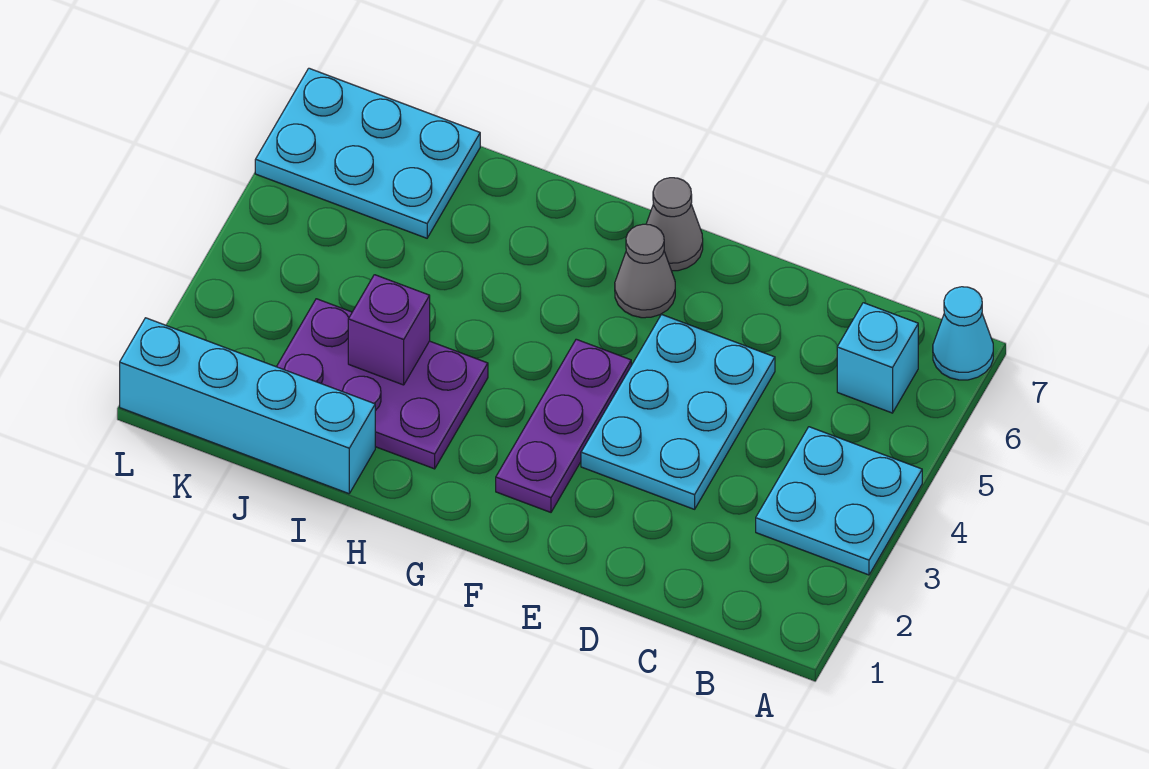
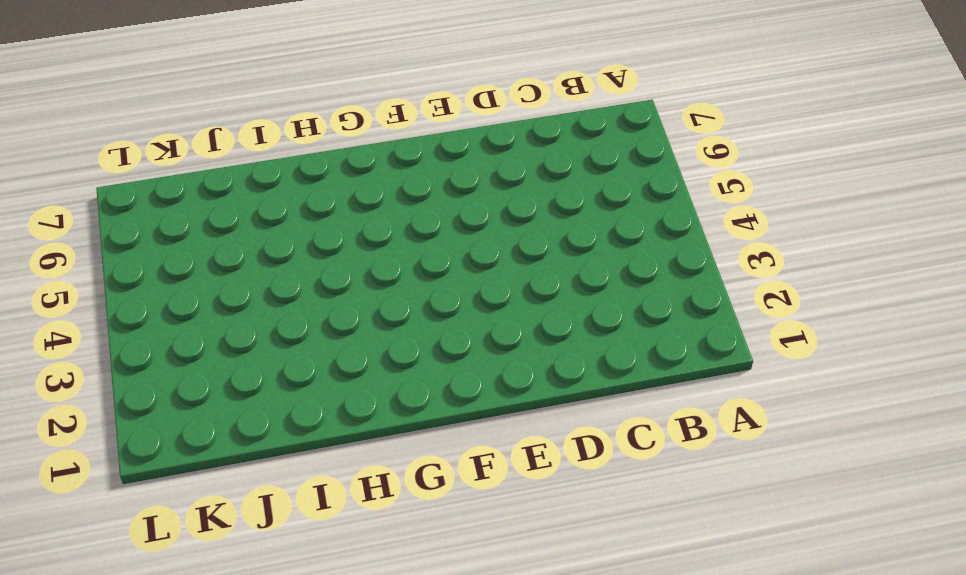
none -> cyan 2x2 plate [756,427,922,575]
none -> cyan 1x1 cone [933,287,993,380]

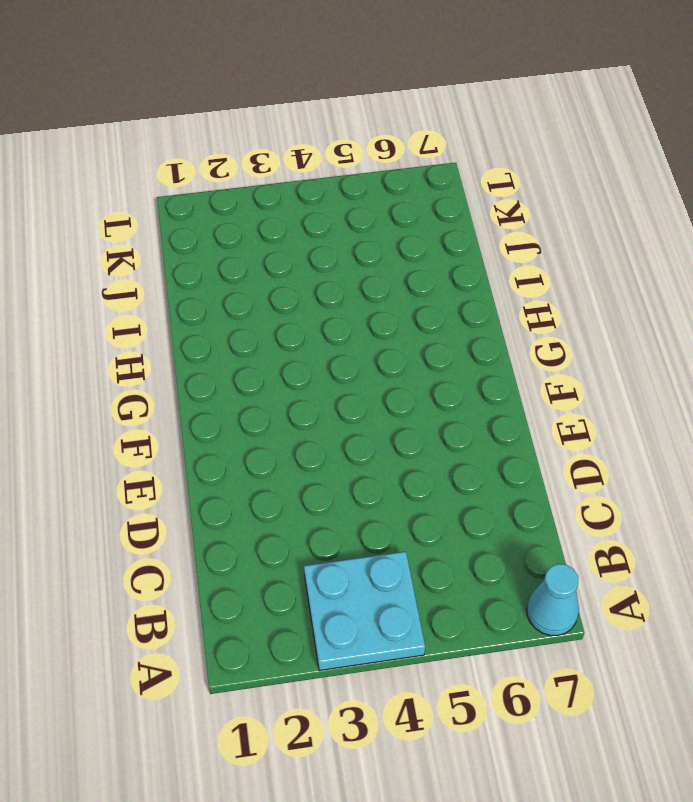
none -> cyan 1x1 brick [837,303,918,413]
none -> cyan 2x3 plate [581,315,775,509]

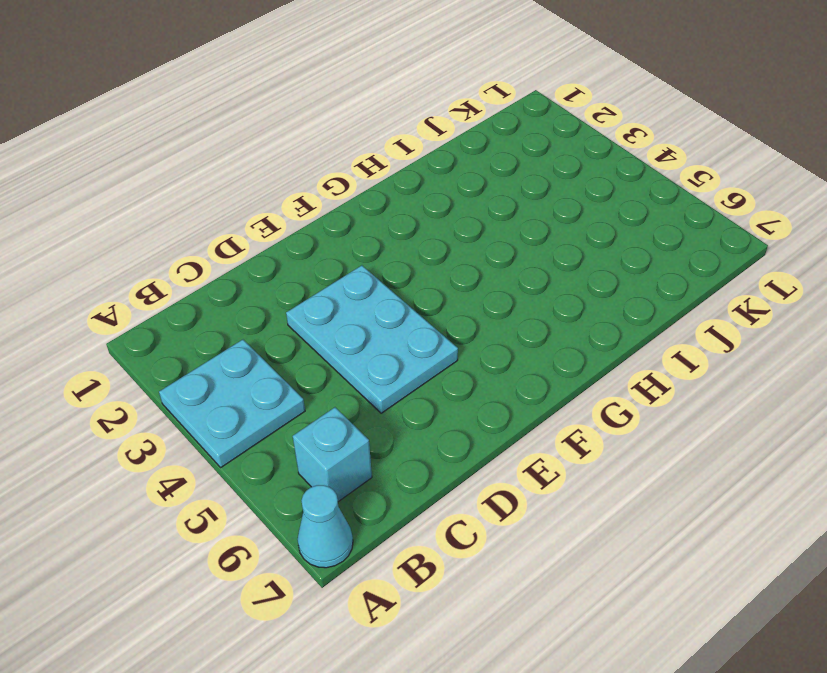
none -> purple 1x3 plate [496,339,631,512]
none -> grey 1x1 cone [615,224,675,318]

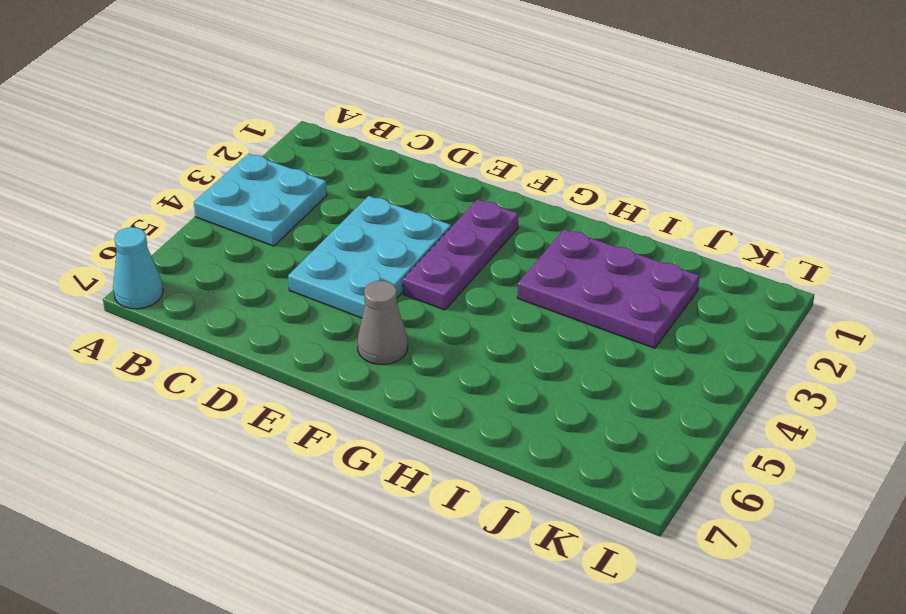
none -> cyan 1x1 brick [837,303,918,413]
none -> grey 1x1 cone [646,178,703,271]

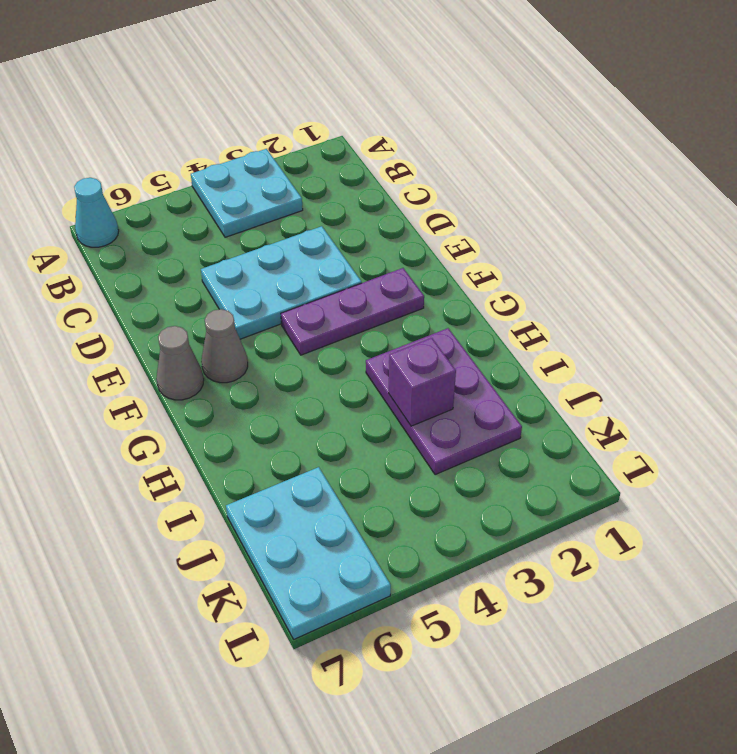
none -> cyan 1x1 brick [837,303,918,413]
none -> cyan 1x4 brick [120,318,375,494]

